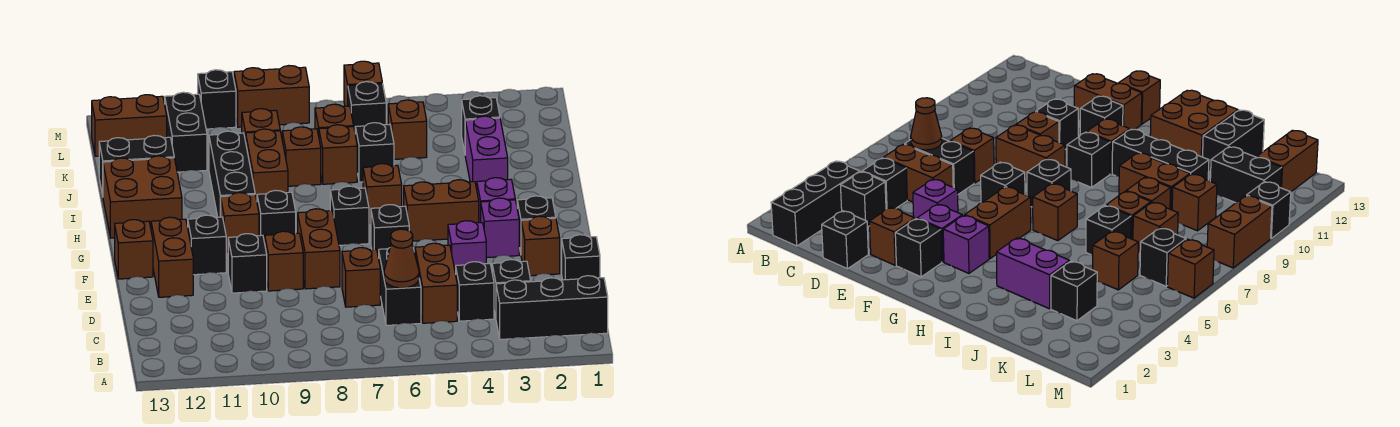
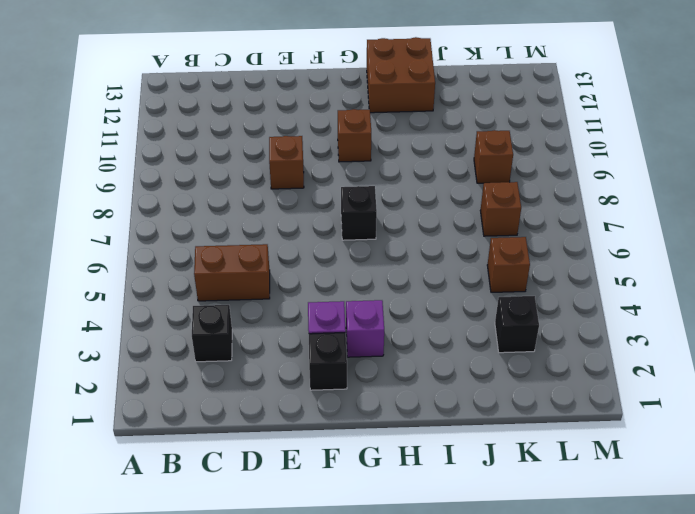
none -> black 1x3 brick [496,276,608,340]
none -> black 1x1 brick [456,262,494,321]
none -> black 1x2 brick [379,248,421,326]
none -> black 1x1 brick [562,235,600,280]

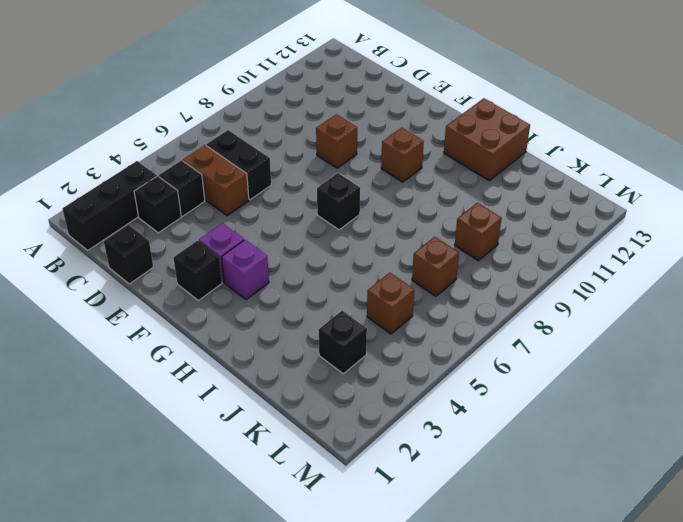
none -> brown 1x1 brick [342,248,380,307]
none -> brown 1x1 brick [521,216,560,276]
none -> purple 1x1 brick [448,221,486,274]
none -> brown 1x2 brick [298,209,340,289]

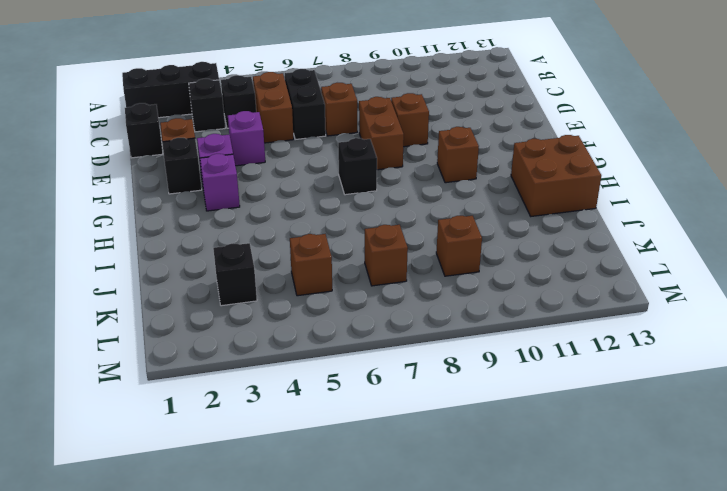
none -> black 1x1 brick [228,234,267,293]
none -> brown 1x2 brick [151,217,193,297]
none -> black 1x1 brick [371,205,409,258]
none -> black 1x1 brick [188,215,226,275]

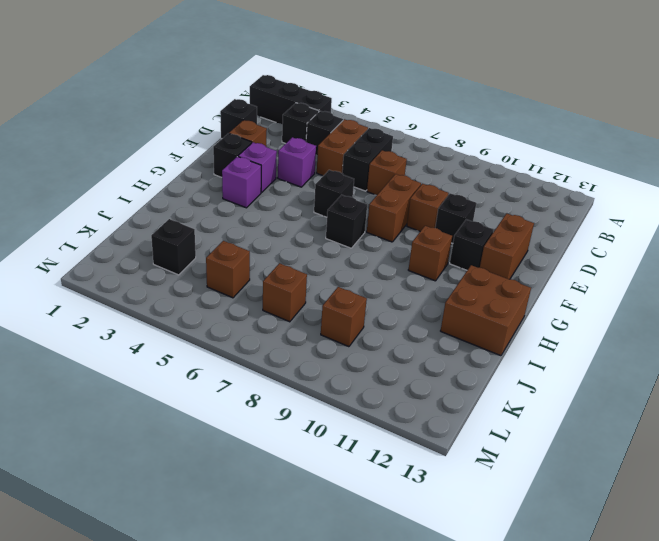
none -> brown 1x1 brick [115,220,153,279]
none -> brown 1x2 brick [404,180,479,241]
none -> black 1x1 brick [257,190,296,243]
none -> brown 1x1 brick [363,164,402,223]

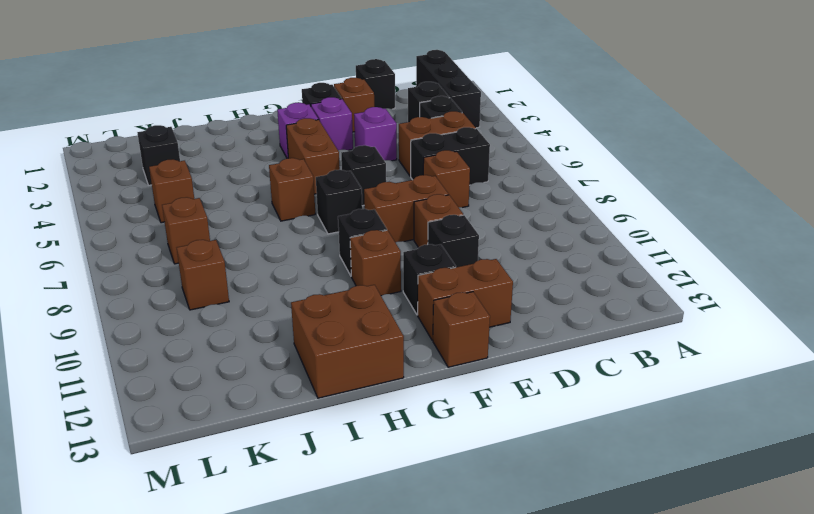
none -> black 1x3 brick [209,131,255,217]
none -> purple 1x2 brick [465,116,508,189]
none -> brown 1x2 brick [246,129,288,200]
none -> black 1x1 brick [355,123,394,182]

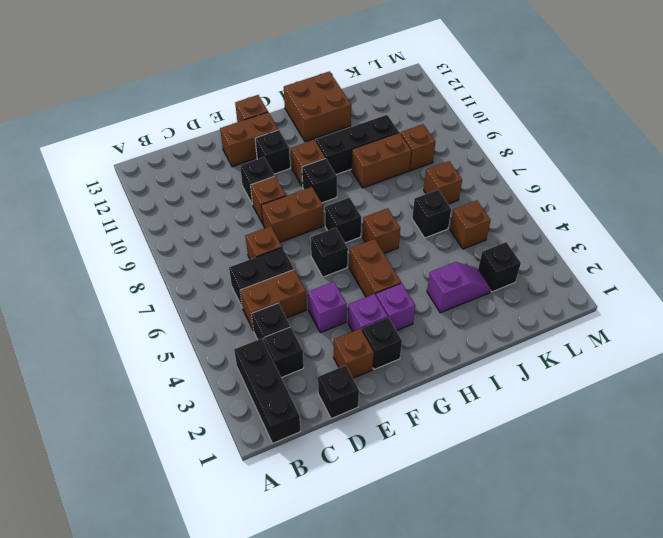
purple 1x2 slope [427,262,491,313] -> purple 1x2 brick [465,116,508,189]
none -> brown 1x1 brick [319,125,357,184]
none -> brown 1x1 brick [282,127,321,186]
none -> black 1x2 brick [99,136,174,195]
none -> black 1x2 brick [165,92,207,172]

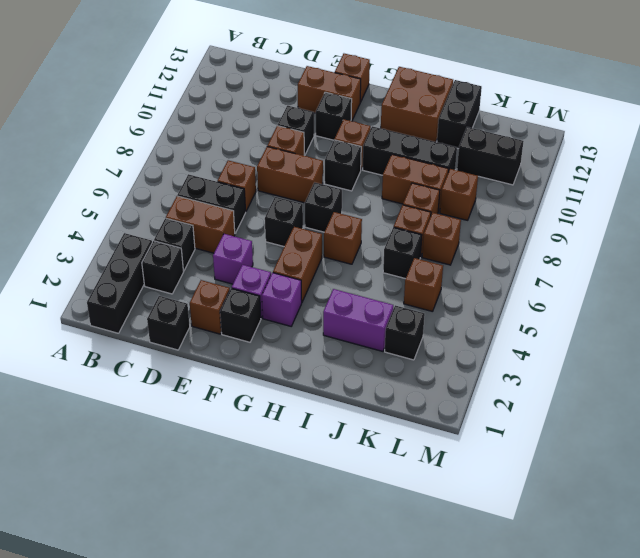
none -> black 1x1 brick [348,82,386,131]
none -> brown 1x2 brick [92,95,167,156]
none -> brown 1x1 brick [344,61,382,106]
none -> brown 1x2 brick [234,66,309,127]

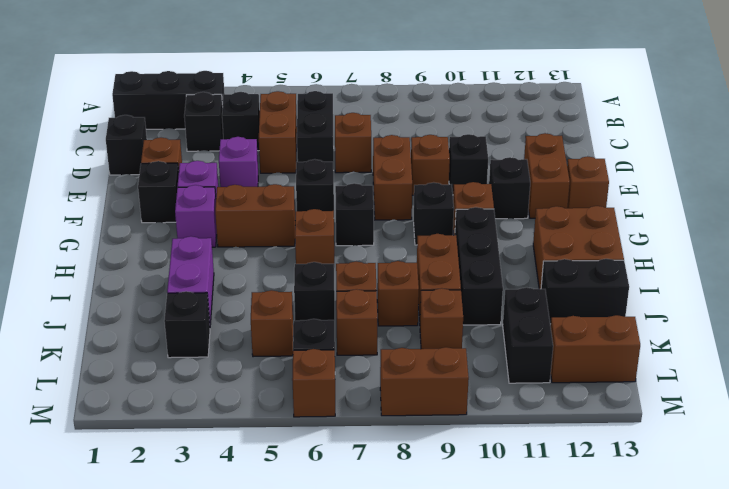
none -> black 1x1 brick [198,70,236,129]
none -> brown 1x1 cone [384,229,419,288]

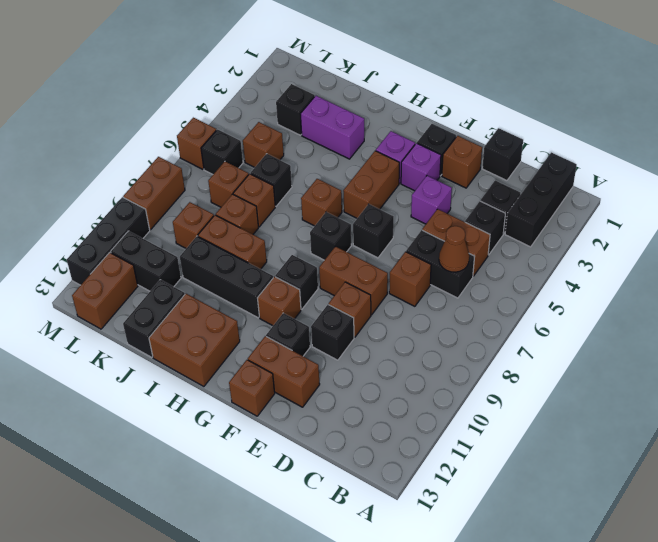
black 1x3 brick [67,197,150,285] -> black 1x1 brick [198,70,236,129]

